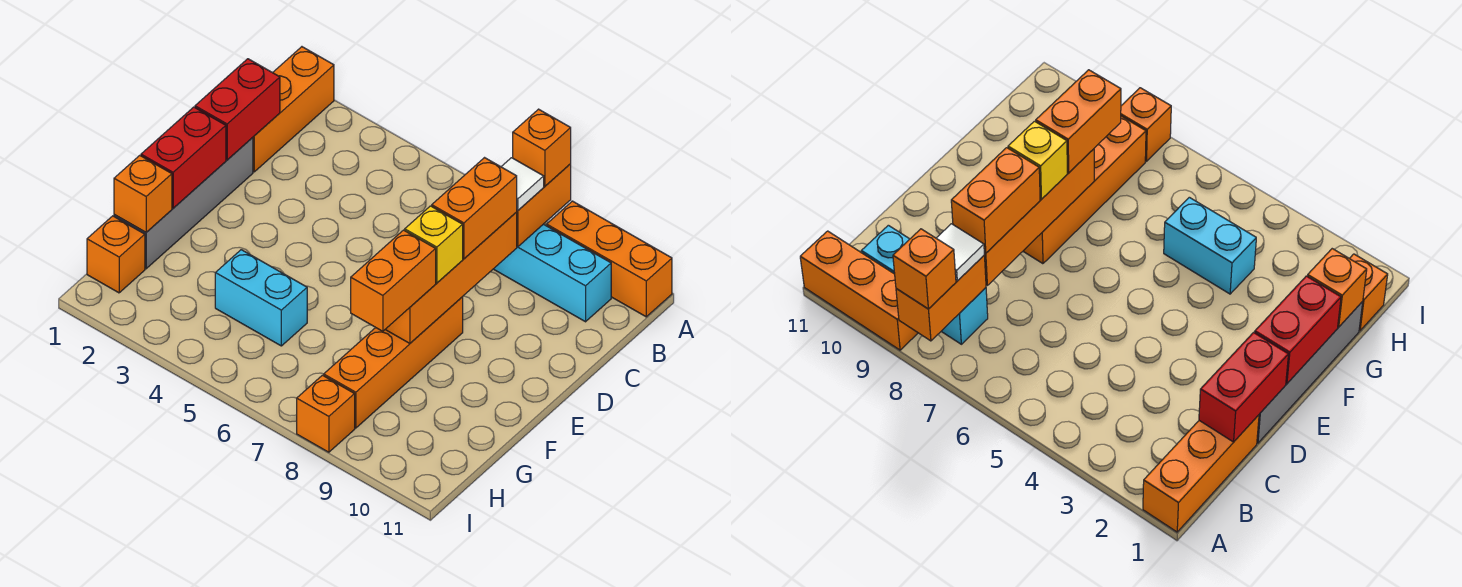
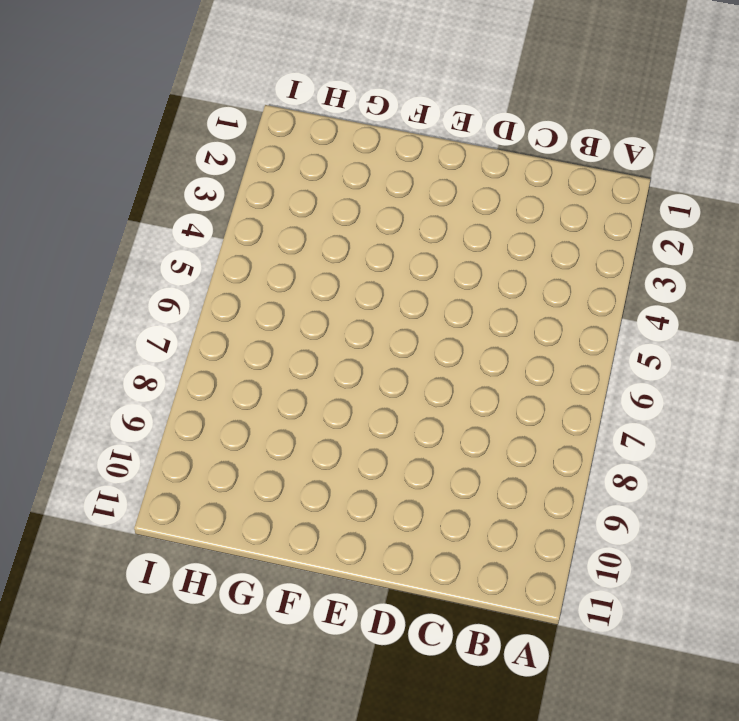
none -> orange 1x3 brick [253,47,334,172]
none -> orange 1x3 brick [547,201,672,317]
none -> cyan 1x3 brick [494,224,611,322]

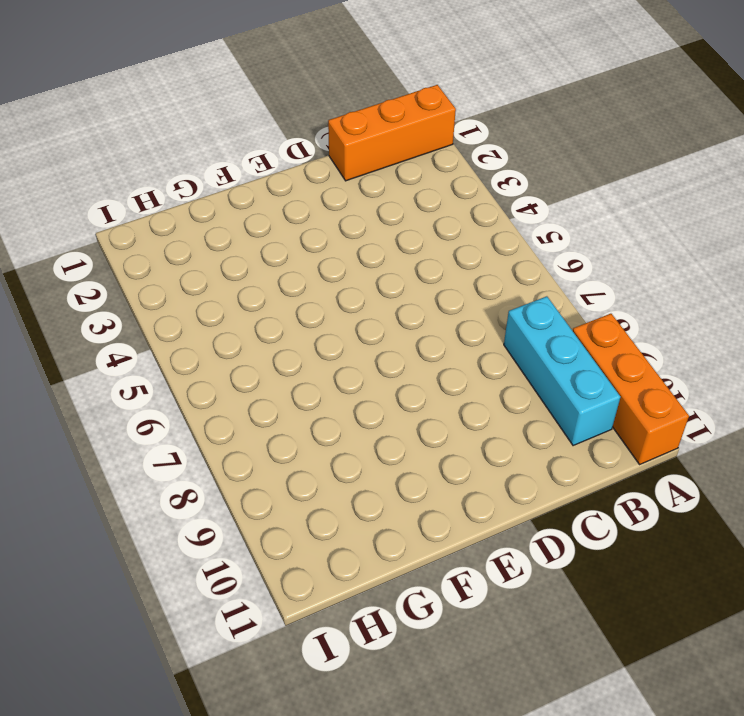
none -> grey 1x4 brick [114,137,253,269]
none -> orange 1x4 brick [324,297,463,428]
none -> cyan 1x2 brick [215,250,307,346]

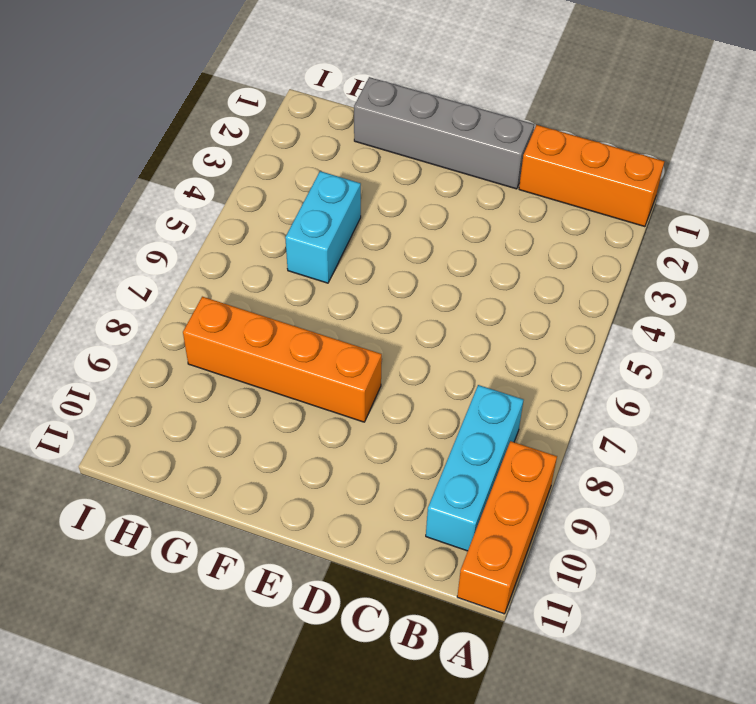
none -> orange 1x1 brick [87,216,145,293]
none -> orange 1x1 brick [297,375,355,452]
none -> orange 1x2 brick [517,164,571,247]

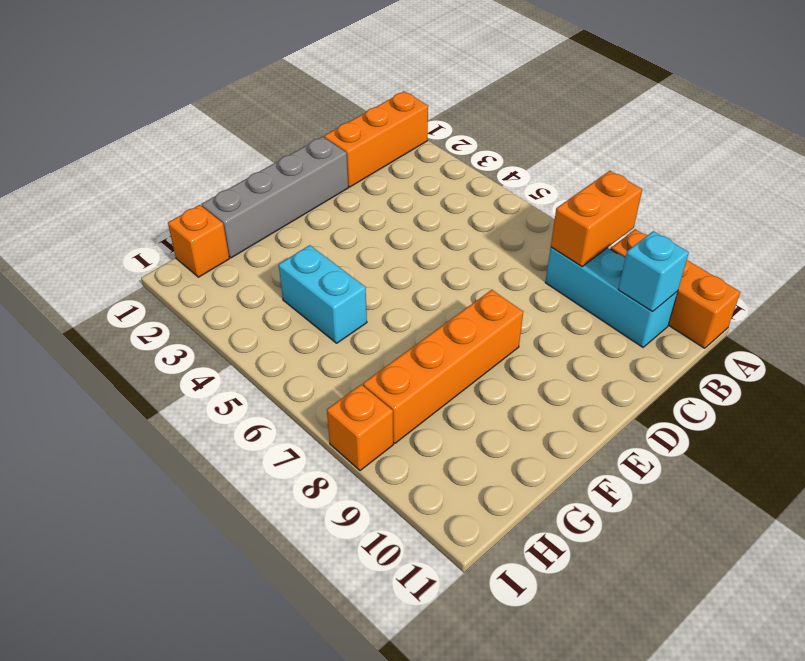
cyan 1x1 brick [618,231,689,312] -> none
none -> red 1x2 brick [195,59,280,160]
none -> orange 1x4 brick [385,212,517,343]
none -> red 1x2 brick [141,107,226,208]

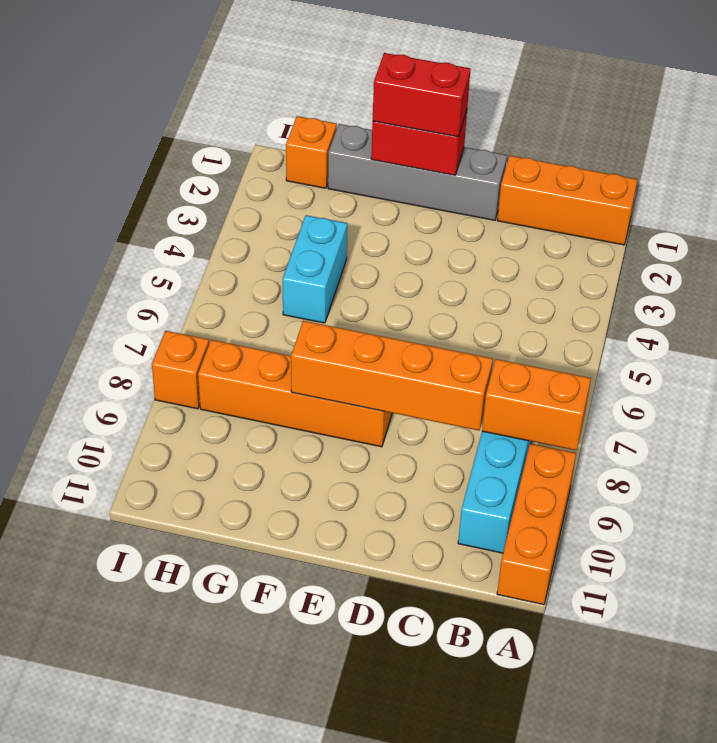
red 1x2 brick [373,53,470,137] -> red 1x2 brick moved to [195,59,280,160]
none -> orange 1x1 brick [114,155,172,232]
none -> orange 1x1 brick [513,109,571,186]
none -> white 1x1 tile [501,158,544,211]

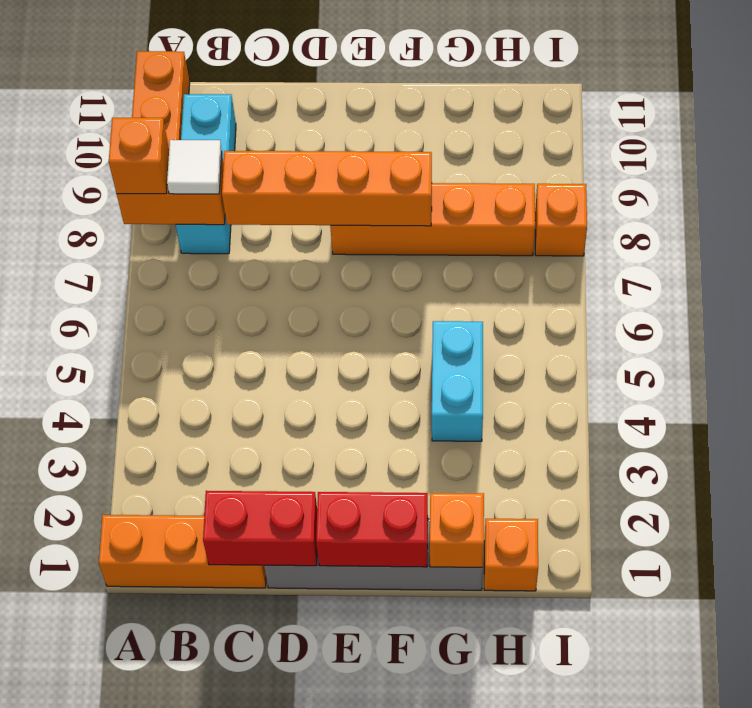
none -> orange 1x2 brick [432,158,517,259]
none -> yellow 1x1 brick [405,206,463,283]
none -> orange 1x2 brick [351,230,436,331]

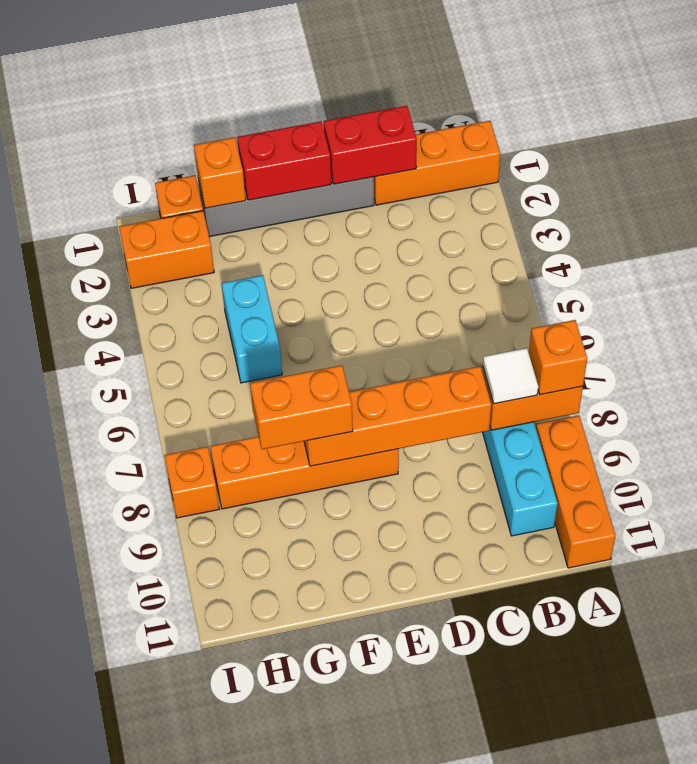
orange 1x2 brick [119,211,214,288] -> orange 1x2 brick moved to [432,158,517,259]
none -> yellow 1x1 brick [405,206,463,283]

